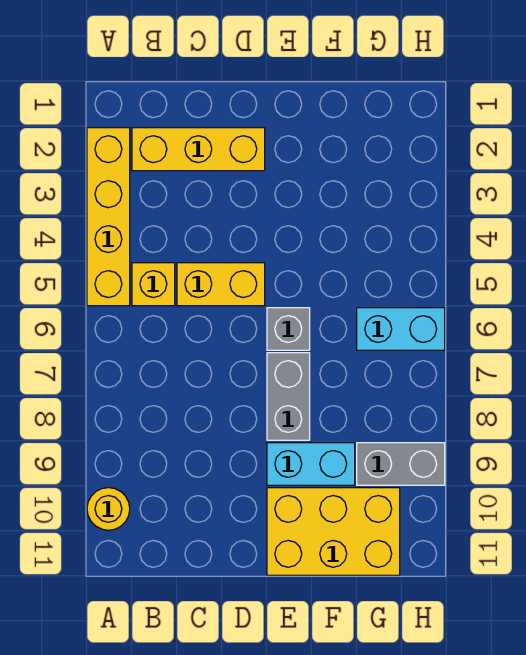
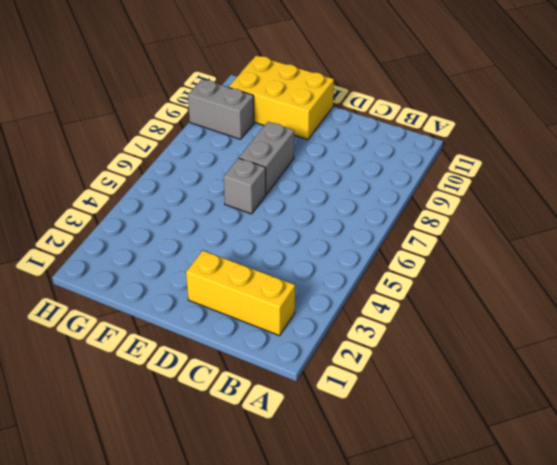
none -> yellow 1x4 brick [87,128,130,306]
none -> yellow 1x1 round brick [87,488,130,530]

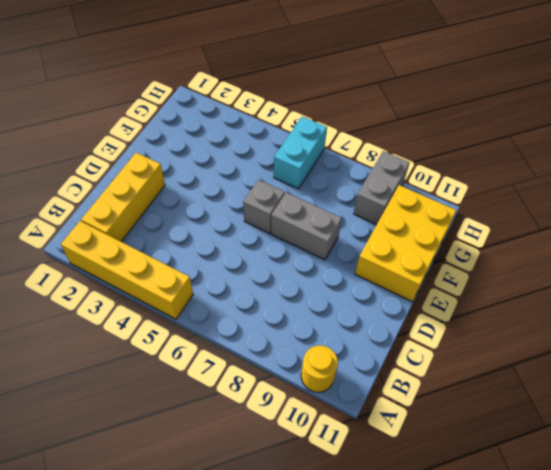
none -> yellow 1x1 brick [132,263,175,306]
none -> yellow 1x2 brick [177,263,265,306]

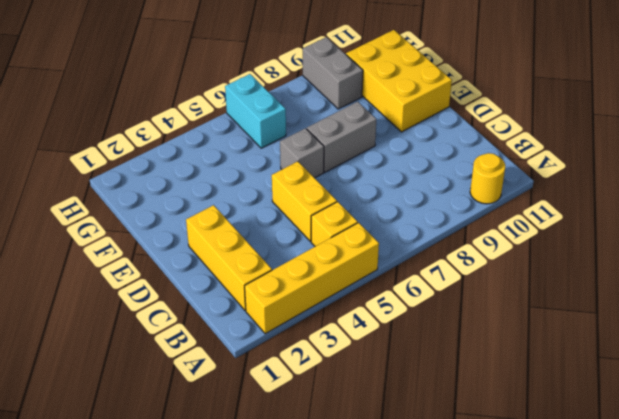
none -> cyan 1x2 brick [267,443,355,485]

